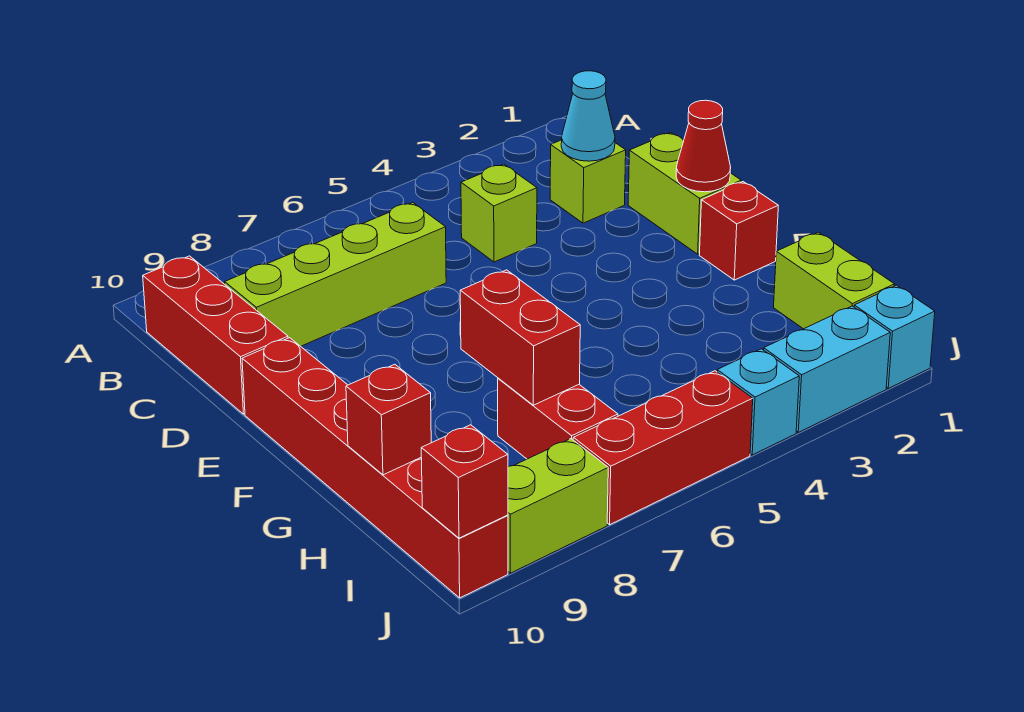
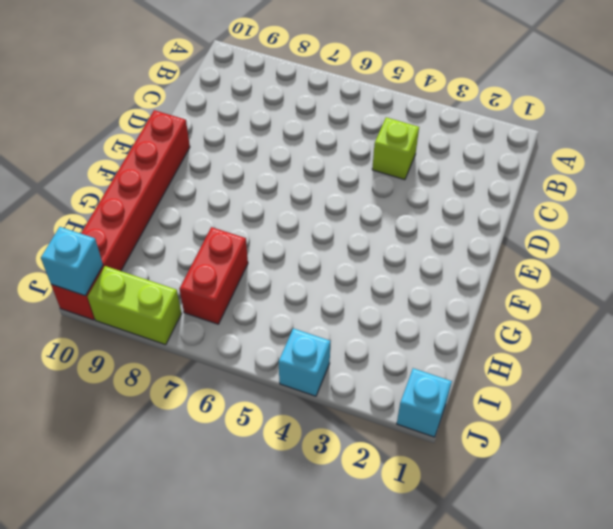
cyan 1x1 brick [41,227,103,296] -> red 1x1 brick [421,425,508,538]
none -> red 1x3 brick [143,256,288,414]
none -> lime 1x1 brick [550,140,626,223]
none -> lime 1x4 brick [225,203,446,346]

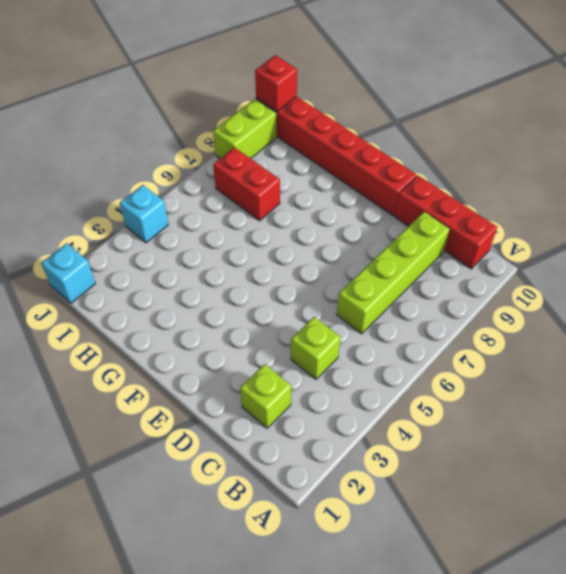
none -> lime 1x2 brick [628,133,741,254]
none -> red 1x1 brick [699,182,778,280]
none -> lime 1x2 brick [774,232,895,329]

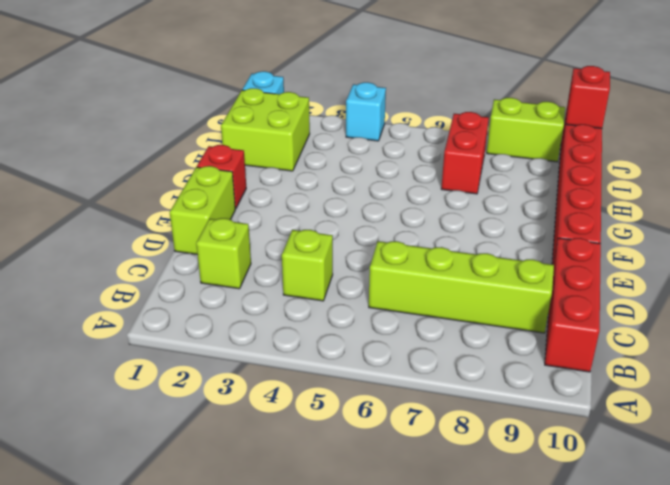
lime 2x2 brick [221,88,310,171] -> lime 1x2 brick [774,232,895,329]
none -> cyan 1x2 brick [764,306,890,432]
none -> red 1x3 brick [573,371,753,525]
none -> cyan 1x1 cone [561,71,615,161]

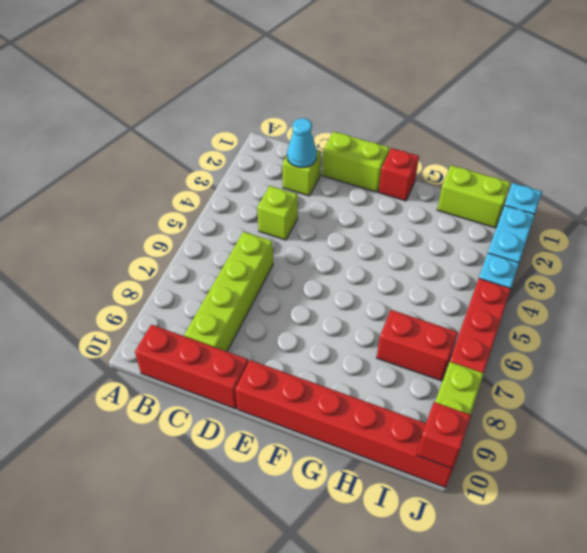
none -> red 1x1 cone [676,100,731,192]
none -> red 1x2 brick [460,270,580,405]
none -> red 1x1 brick [346,364,431,475]

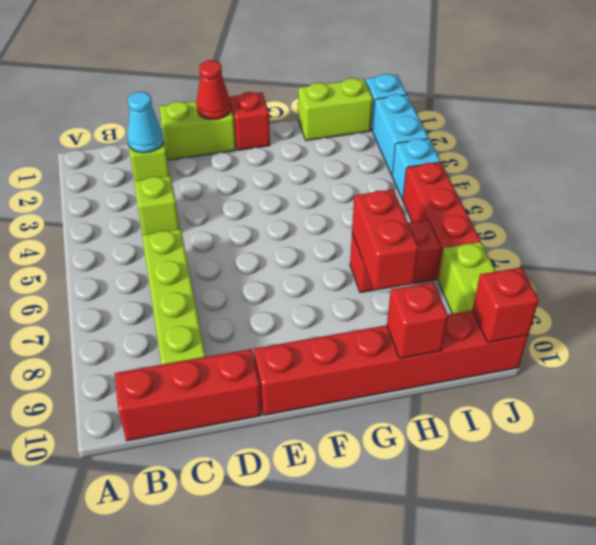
red 1x2 brick [352,190,419,290] -> red 1x2 brick turned to [460,270,580,405]

